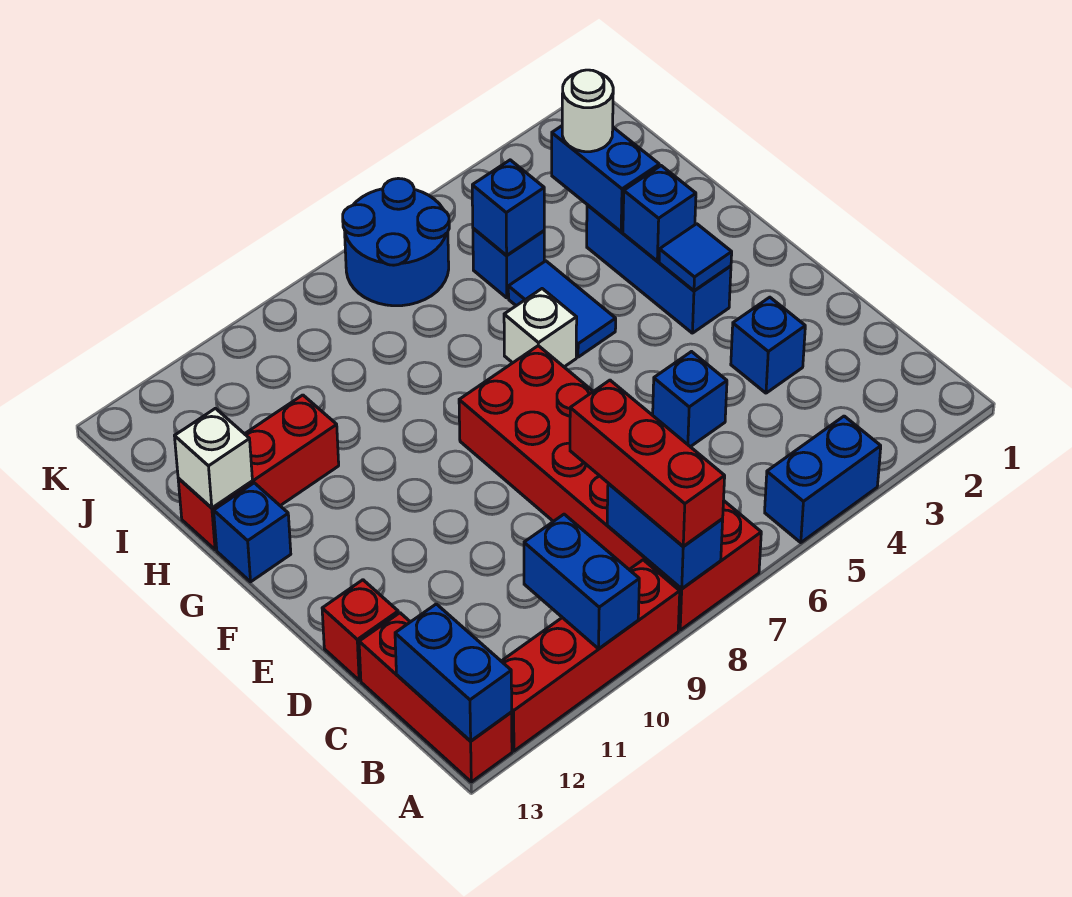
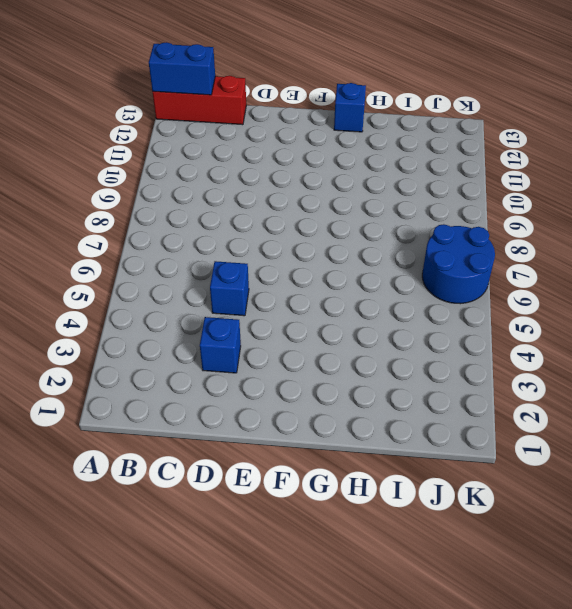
none -> blue 1x2 brick [765,416,881,542]
none -> red 2x6 brick [459,346,761,630]
none -> red 1x4 brick [501,560,680,751]

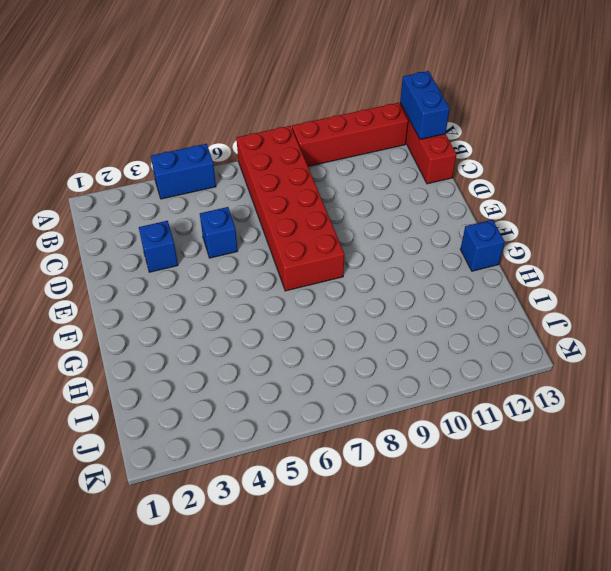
none -> red 1x1 brick [322,580,398,680]
none -> blue 1x3 brick [587,205,731,333]
none -> blue 1x2 tile [508,261,616,357]

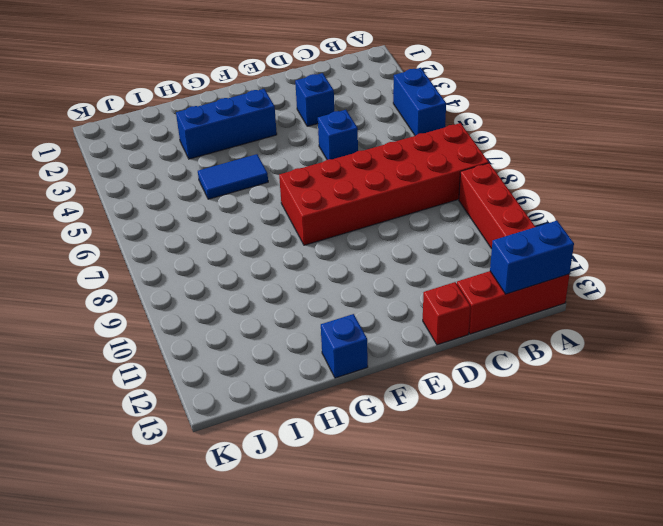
none -> white 1x1 brick [504,289,577,367]
none -> red 1x3 brick [178,395,339,550]
none -> blue 1x1 brick [473,228,544,298]

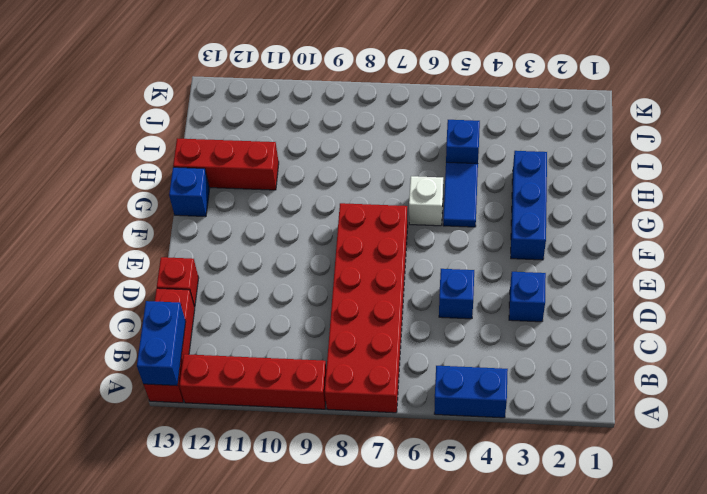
none -> blue 2x2 round brick [343,178,449,306]
none -> blue 1x2 brick [607,483,723,589]
none -> blue 1x2 brick [524,514,639,649]

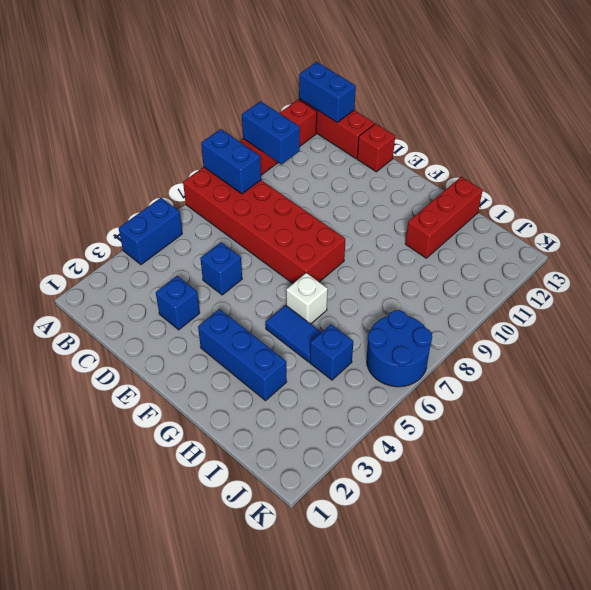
none -> blue 1x1 brick [214,483,291,582]
none -> blue 1x1 tile [659,224,732,291]
none -> blue 1x1 brick [623,166,696,261]

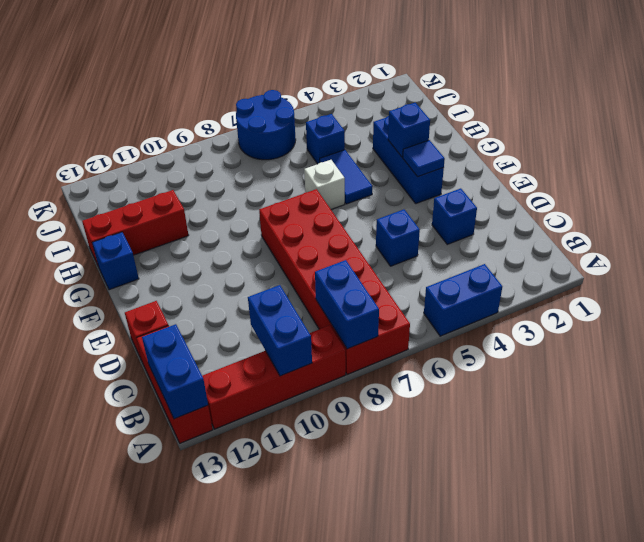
none -> blue 1x2 brick [552,126,659,232]
none -> white 1x1 brick [175,408,252,508]
none -> blue 1x1 brick [472,160,544,255]

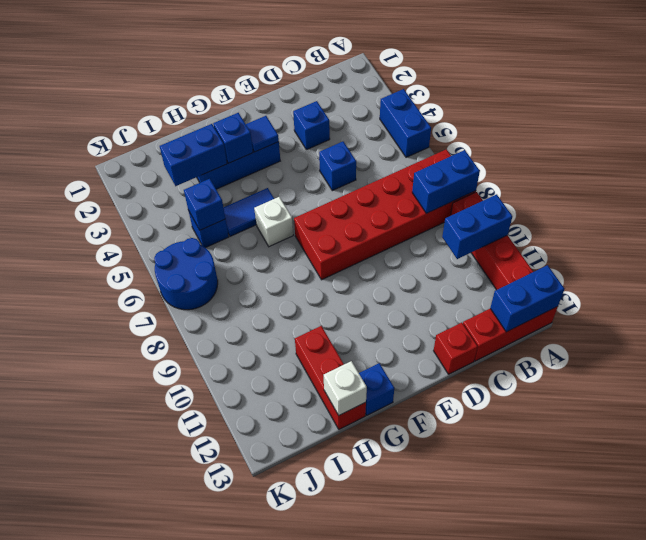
none -> red 1x3 brick [570,380,725,546]
none -> white 1x1 round brick [562,70,613,152]

